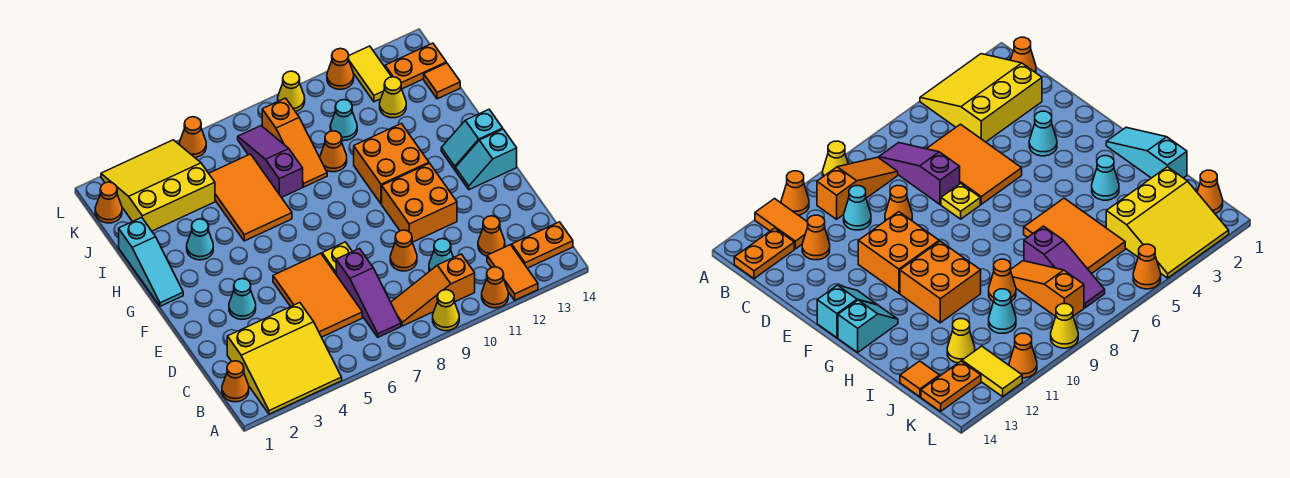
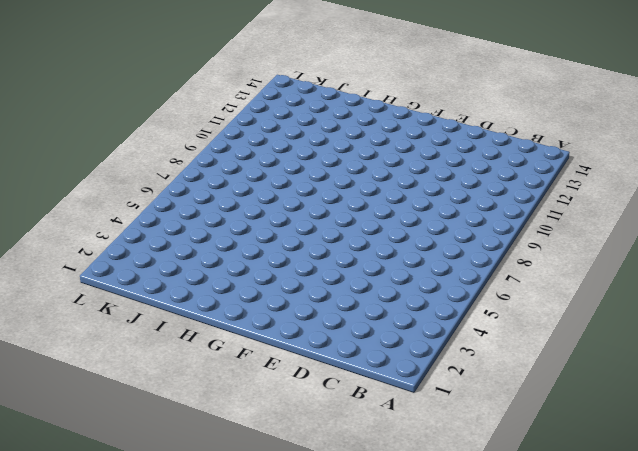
none -> yellow 3x3 slope [227,303,342,414]
none -> yellow 1x1 cone [433,290,459,331]
none -> orange 1x1 cone [482,267,508,308]
none -> orange 1x2 tile [487,245,538,300]

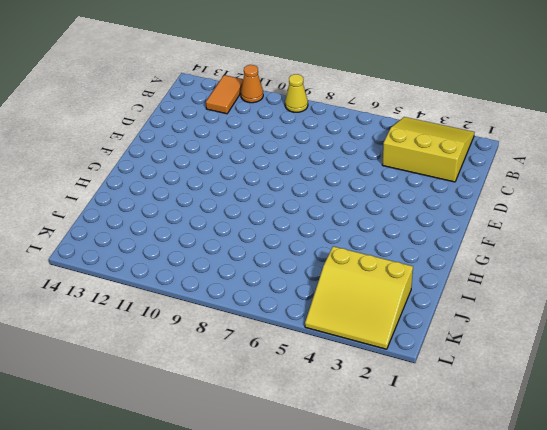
none -> orange 1x1 cone [222,361,249,402]
none -> purple 1x3 slope [336,249,401,337]
none -> orange 1x3 slope [391,254,475,326]
none -> orange 1x2 plate [512,222,573,268]

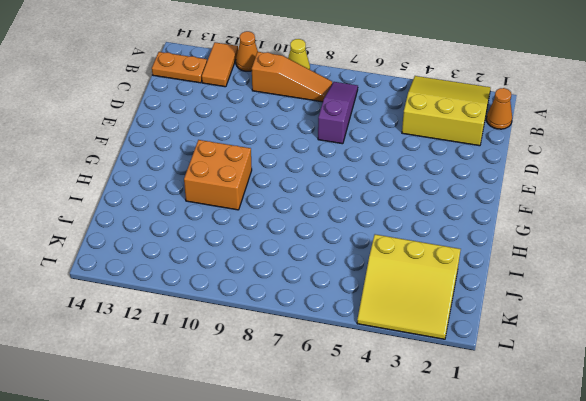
none -> orange 2x3 tile [273,253,362,337]
none -> cyan 1x1 cone [429,239,453,271]
none -> orange 1x1 cone [478,216,505,256]
none -> orange 1x1 cone [390,230,417,271]

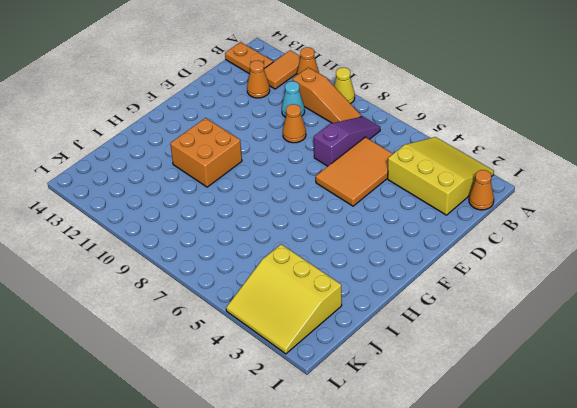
none -> cyan 1x1 cone [229,279,256,319]
none -> yellow 1x1 plate [322,242,352,274]
none -> orange 2x2 brick [382,163,457,242]
none -> cyan 1x2 slope [455,129,517,190]

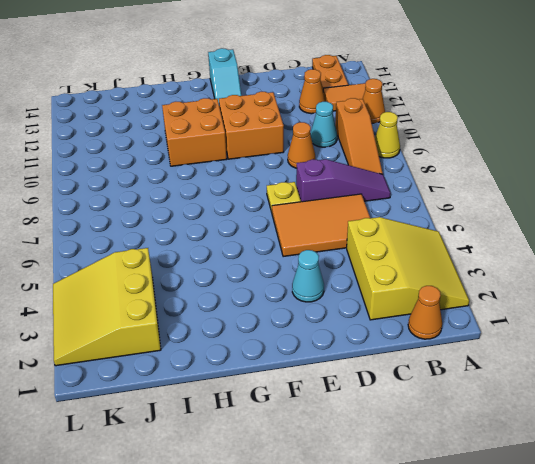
none -> cyan 1x3 slope [119,218,183,306]
none -> cyan 1x2 slope [441,110,503,170]
none -> cyan 1x1 cone [187,219,213,260]
none -> orange 2x3 tile [209,154,292,241]

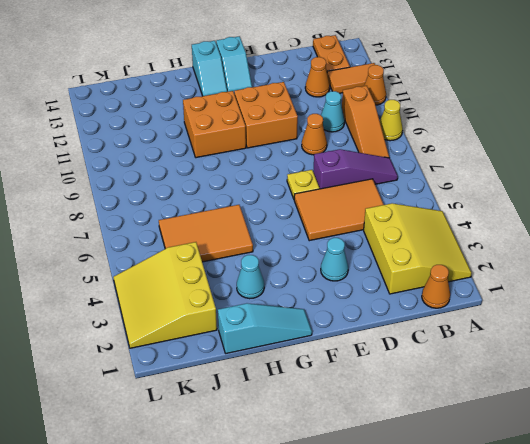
none -> purple 1x3 slope [238,126,303,197]
none -> orange 1x3 slope [262,98,327,187]
none -> orange 1x1 cone [320,131,347,172]
none -> cyan 1x1 cone [330,100,357,141]

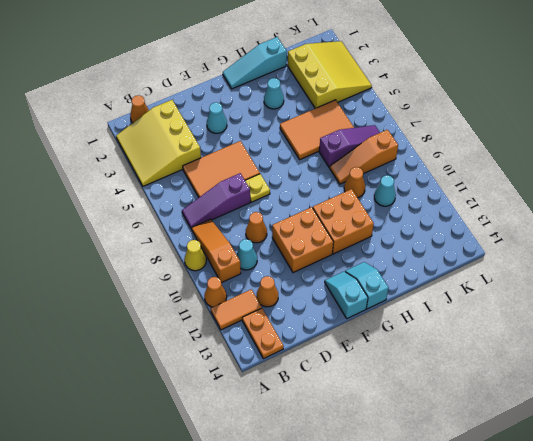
none -> yellow 1x1 cone [380,77,406,118]
none -> orange 1x1 tile [424,63,460,99]
none -> orange 1x1 cone [95,182,122,223]
none -> yellow 1x2 tile [349,46,391,102]

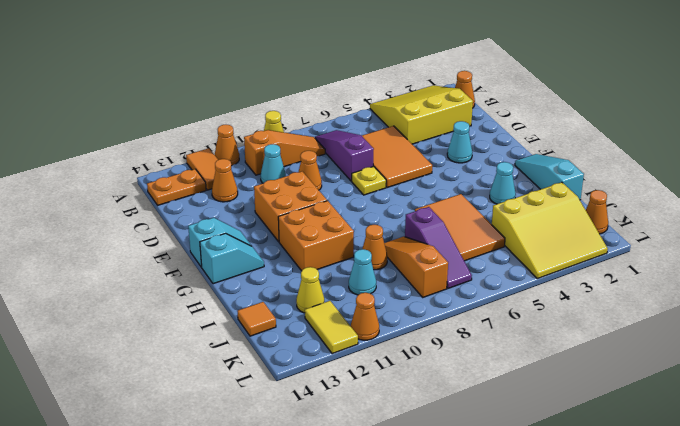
none -> orange 1x2 plate [385,43,446,89]
none -> orange 1x1 cone [180,117,206,158]
none -> yellow 1x1 cone [278,71,305,112]

